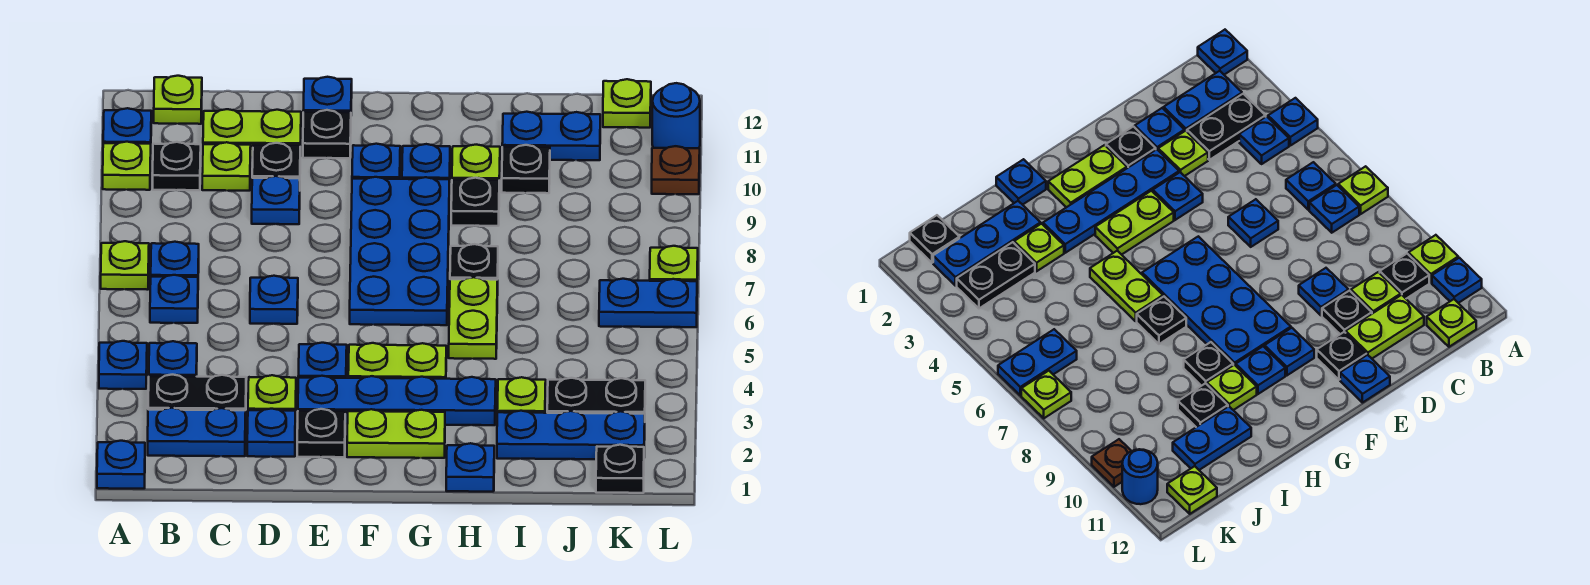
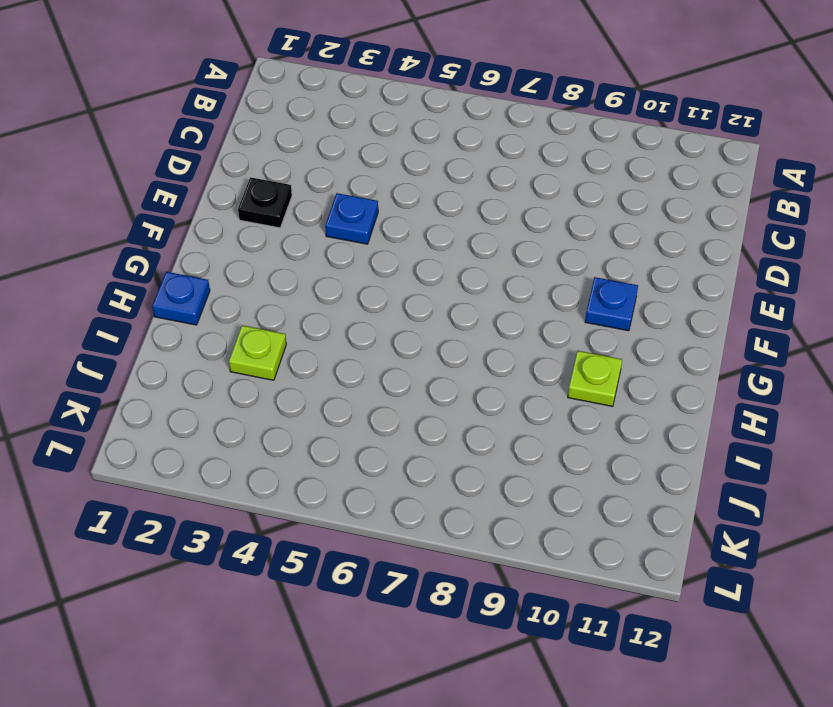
none -> blue 1x1 plate [97,441,145,489]
none -> blue 1x1 plate [99,341,147,389]
none -> lime 1x1 plate [101,241,149,290]
none -> lime 1x1 plate [103,142,151,190]

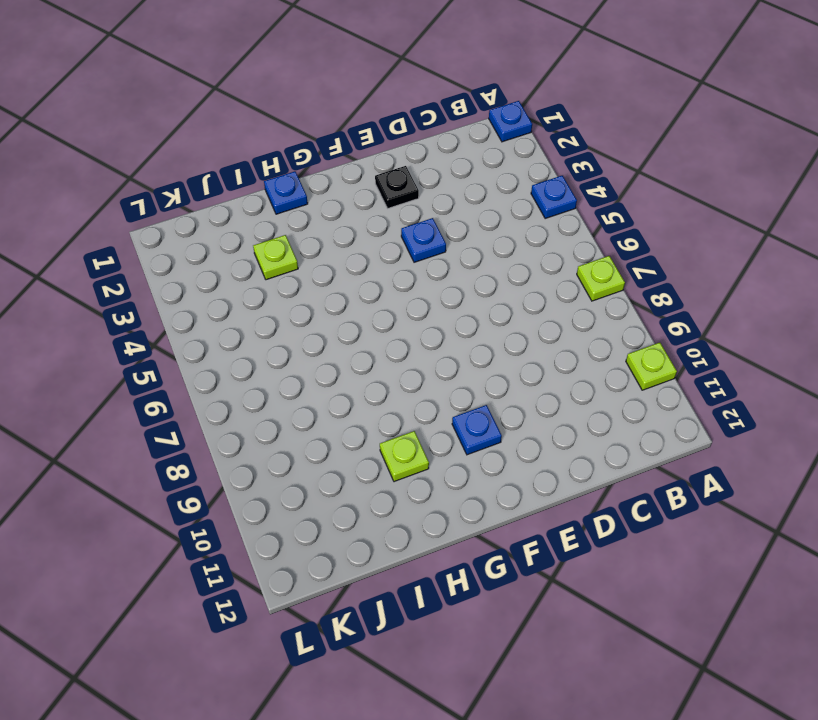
none -> blue 1x1 plate [103,108,151,144]
none -> blue 1x2 plate [148,408,246,456]
none -> black 1x2 plate [148,375,246,410]
none -> blue 1x1 plate [149,341,197,377]

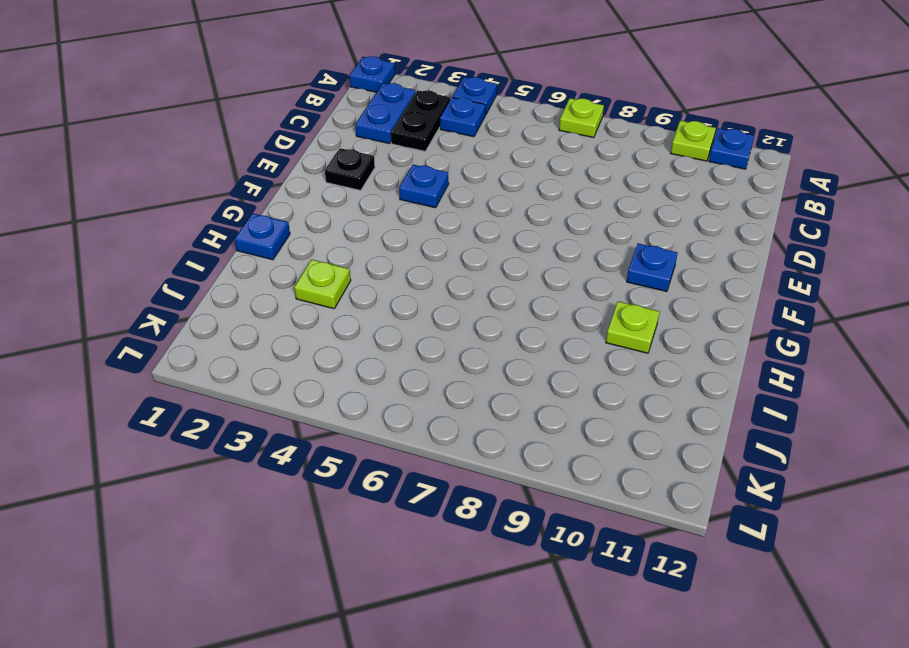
none -> blue 1x1 plate [150,275,198,323]
none -> blue 1x1 plate [151,242,199,277]
none -> black 1x1 plate [153,142,201,190]
none -> lime 1x1 plate [154,76,202,124]

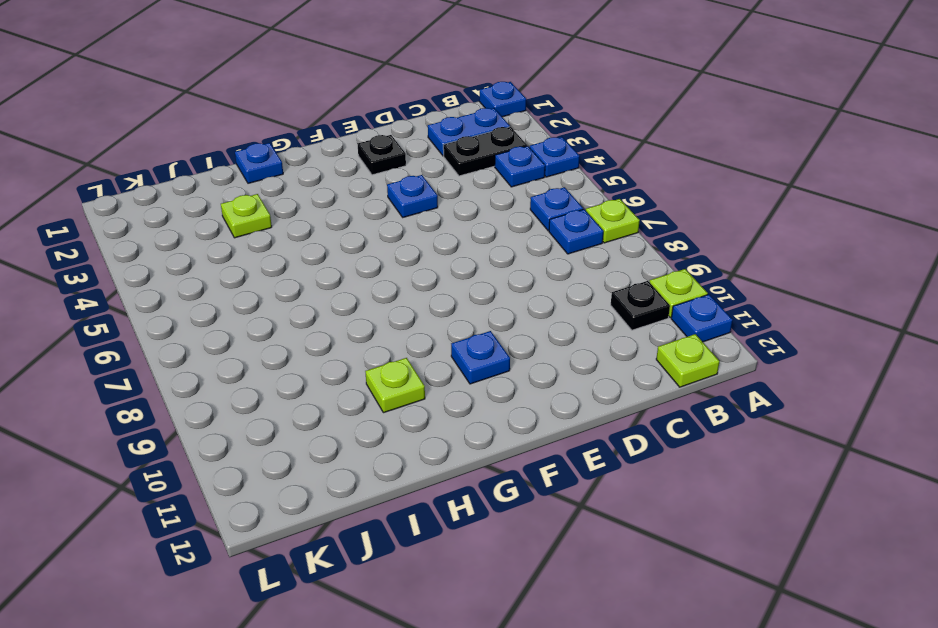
none -> lime 1x1 plate [202,142,251,191]
none -> lime 1x2 plate [203,109,301,158]
none -> blue 1x1 plate [247,409,295,457]
none -> lime 1x1 plate [248,375,296,422]

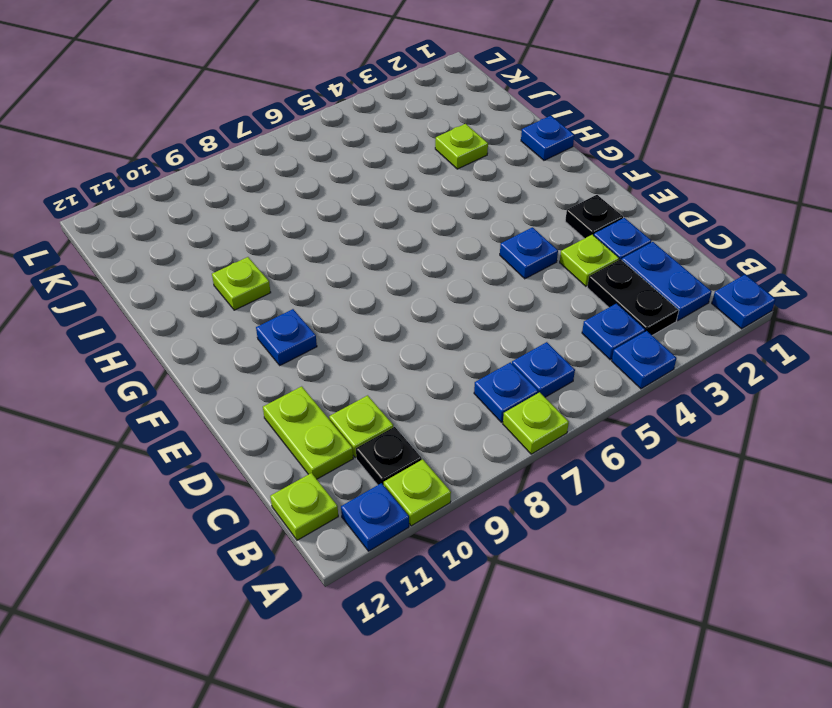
none -> blue 1x1 plate [250,276,298,324]
none -> blue 1x1 plate [252,176,300,224]
none -> black 1x1 plate [252,143,300,179]
none -> blue 1x4 plate [298,376,496,425]

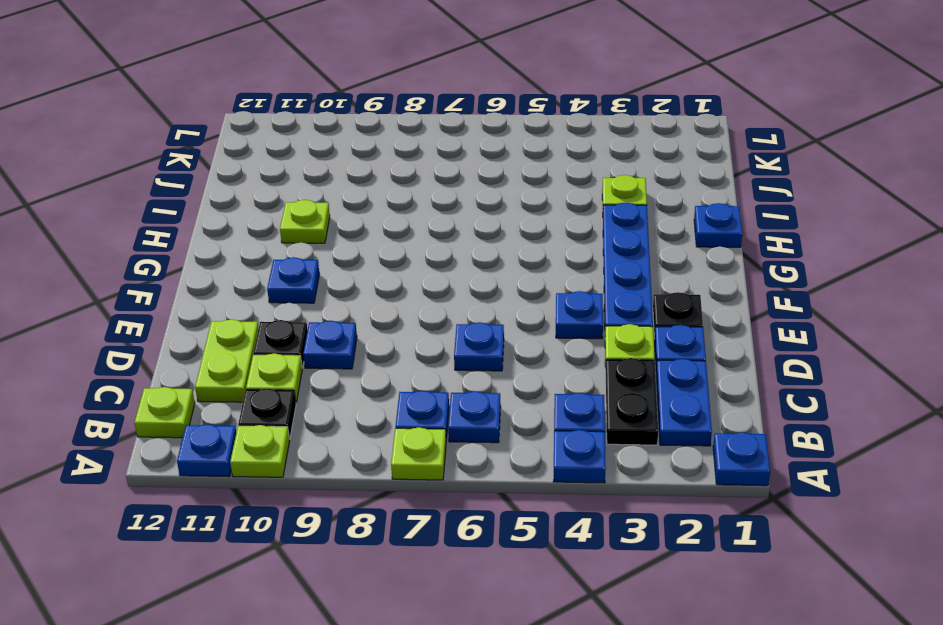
none -> black 1x1 plate [303,110,351,158]
none -> blue 1x1 plate [303,77,352,112]
none -> lime 1x2 plate [347,409,445,458]
none -> lime 1x2 plate [348,343,446,379]

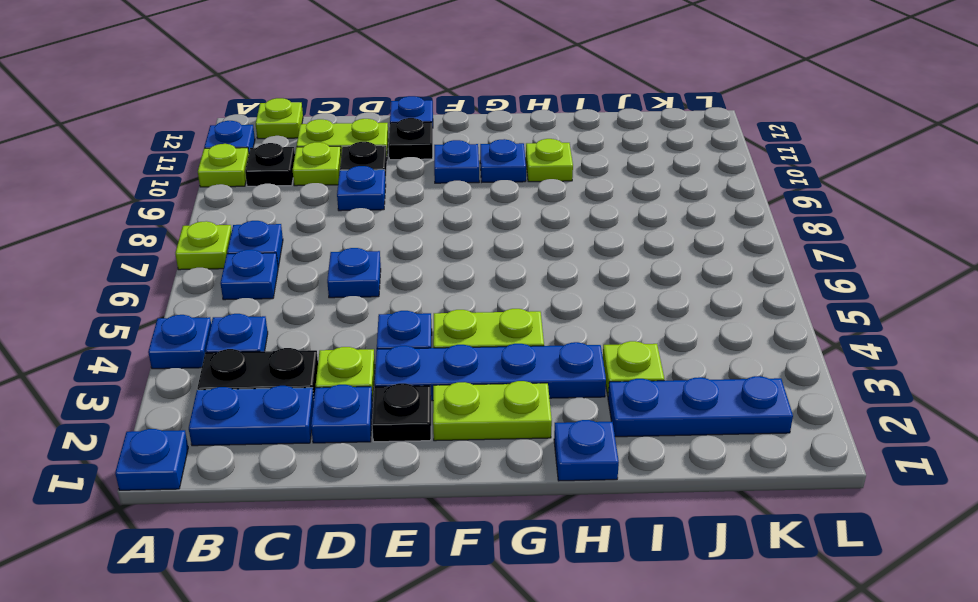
none -> blue 2x4 plate [350,177,450,325]
none -> lime 1x2 plate [449,277,498,359]
none -> black 1x1 plate [450,244,498,280]
none -> black 1x1 plate [451,178,499,226]

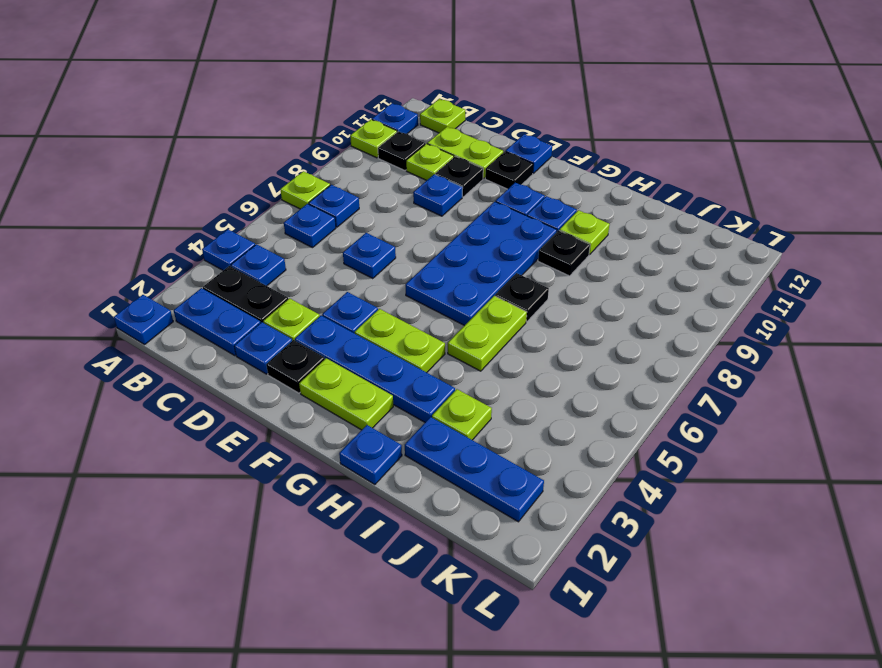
none -> black 1x1 plate [502,145,550,193]
none -> blue 1x2 plate [502,112,600,160]
none -> black 1x2 plate [547,378,645,414]
none -> black 1x1 plate [596,445,644,493]

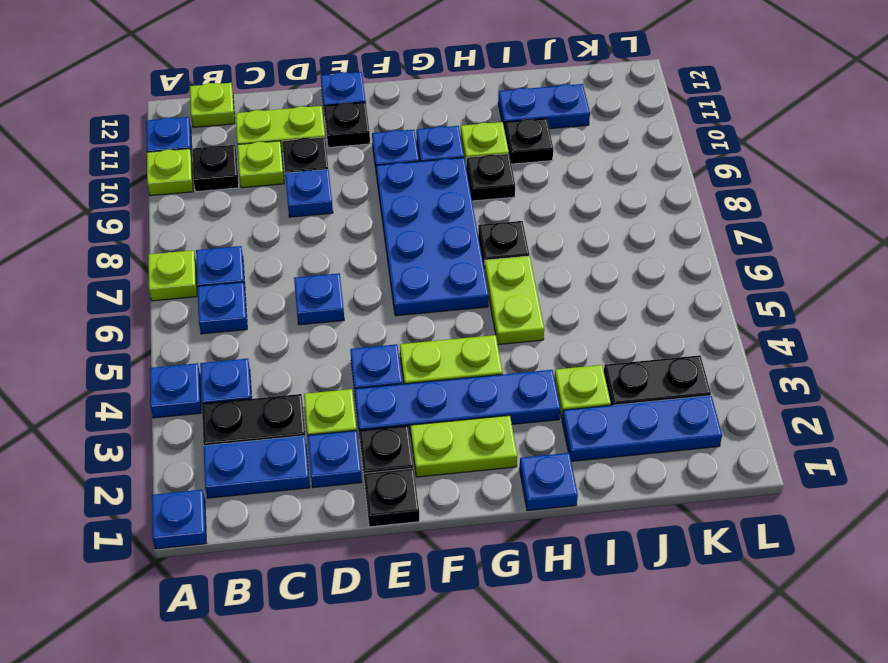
black 1x1 plate [364,468,419,527] -> black 1x1 plate moved to [596,445,644,493]
none -> blue 1x2 plate [599,279,697,327]
none -> lime 1x1 plate [603,79,651,128]
none -> lime 1x1 plate [650,246,698,281]
none -> brown 1x1 plate [652,146,700,194]

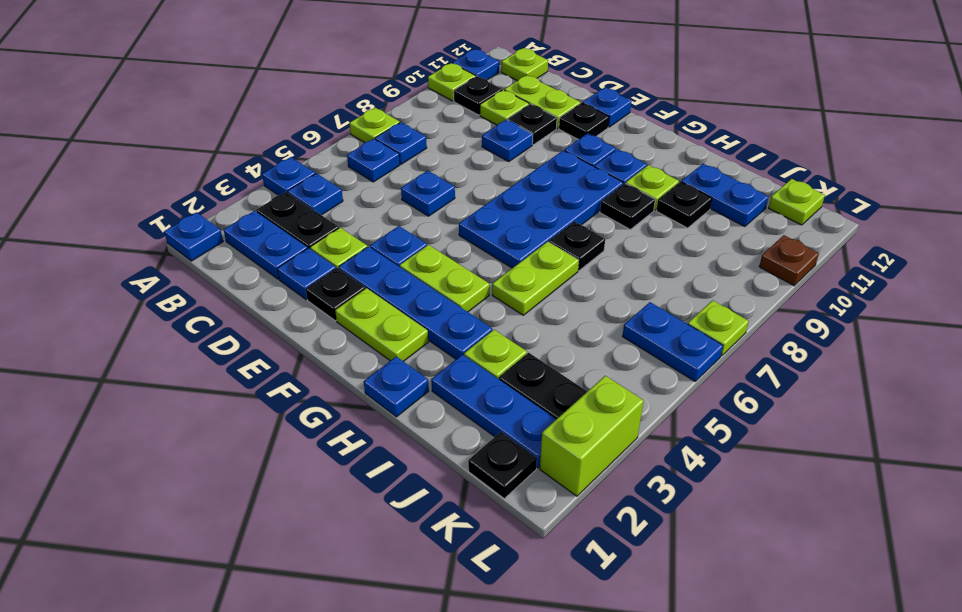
lime 1x2 brick [540,376,644,496] -> none
none -> blue 1x1 round brick [652,83,700,148]

